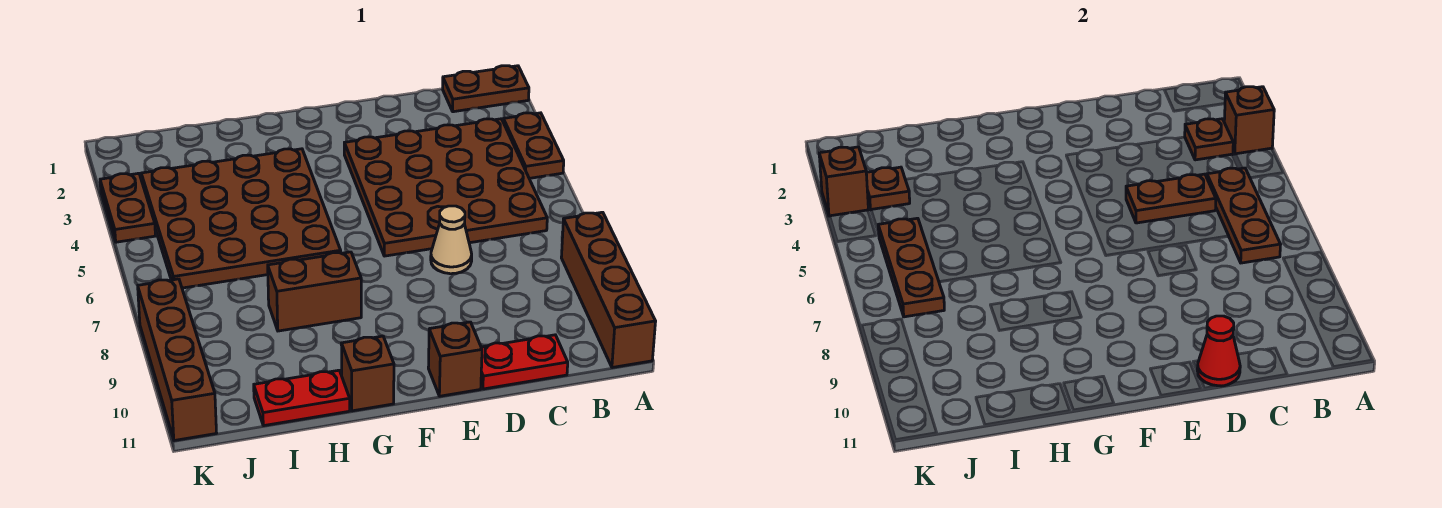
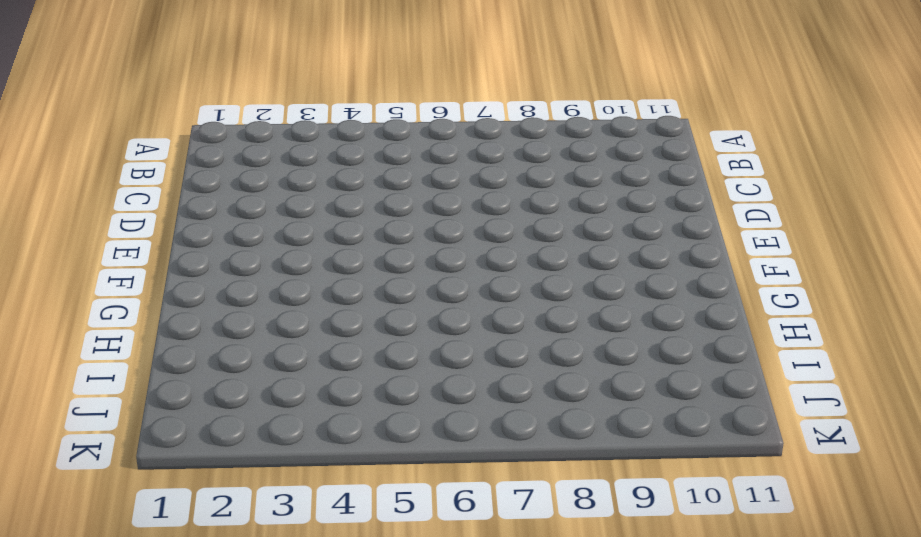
none -> brown 1x2 plate [443,66,529,112]
none -> brown 1x2 plate [503,113,564,178]
none -> brown 1x4 brick [561,212,656,368]

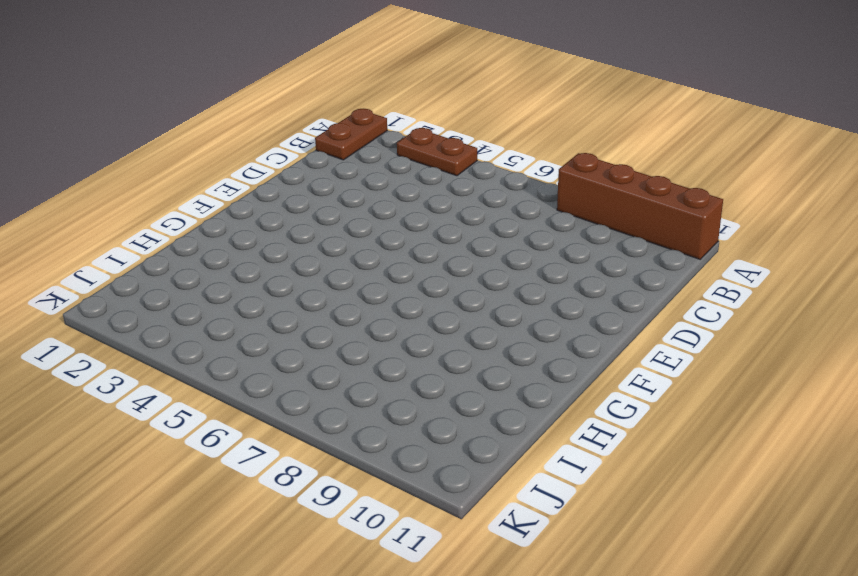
none -> brown 4x4 plate [344,119,547,256]
none -> red 1x2 plate [481,335,568,389]
none -> tan 1x1 cone [431,206,472,274]

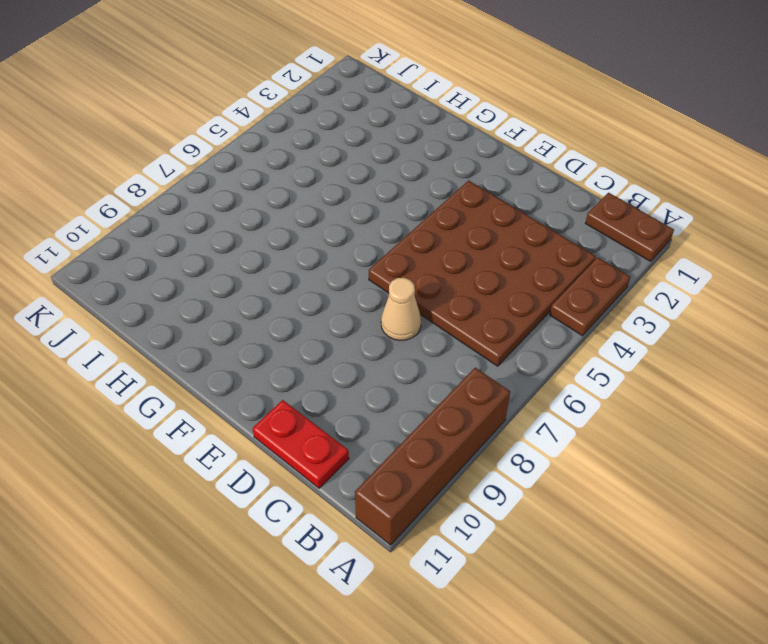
none -> brown 1x1 brick [428,322,482,396]
none -> brown 4x4 plate [141,149,341,288]
none -> brown 1x2 brick [268,252,361,331]

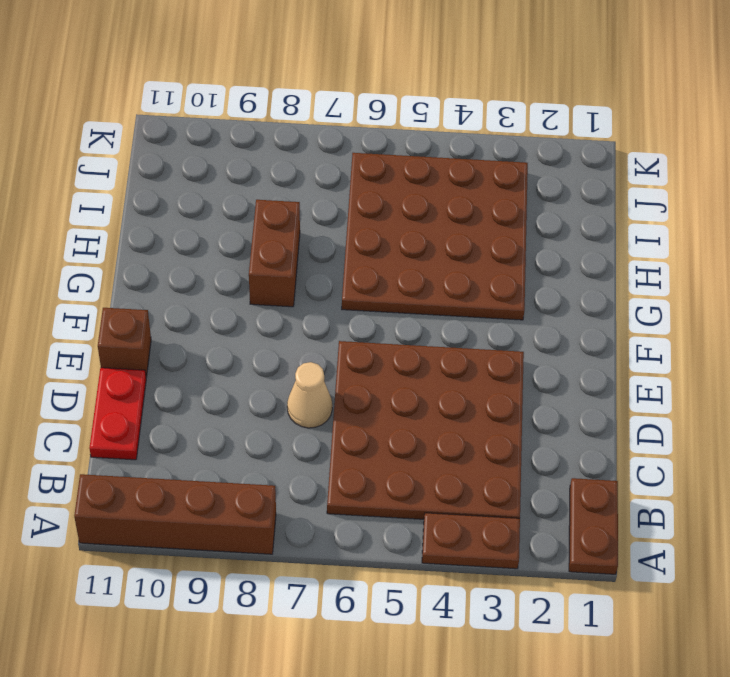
none -> brown 1x1 brick [341,336,394,411]
none -> red 1x2 plate [254,370,350,426]
none -> brown 1x2 plate [100,173,155,242]

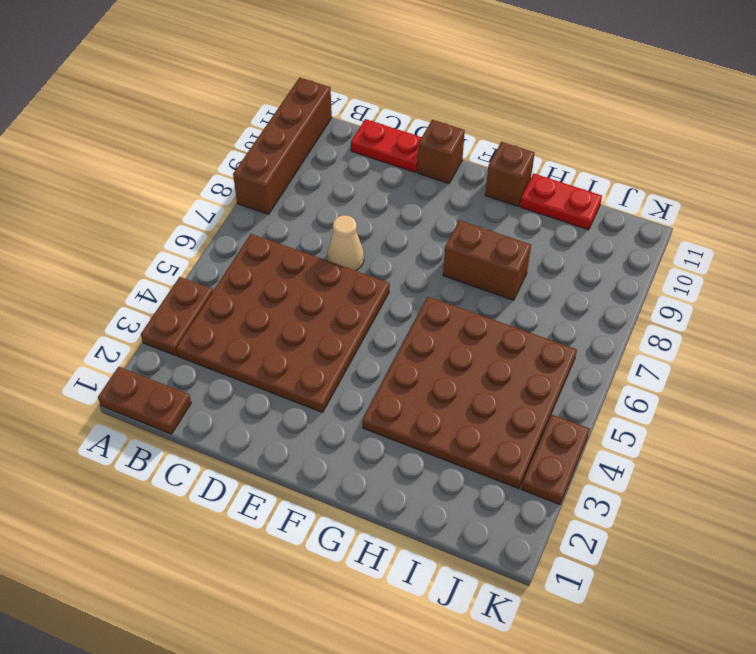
none -> brown 1x4 brick [138,279,216,441]
none -> brown 1x1 brick [1224,87,1274,154]
none -> brown 1x1 plate [1185,119,1233,160]

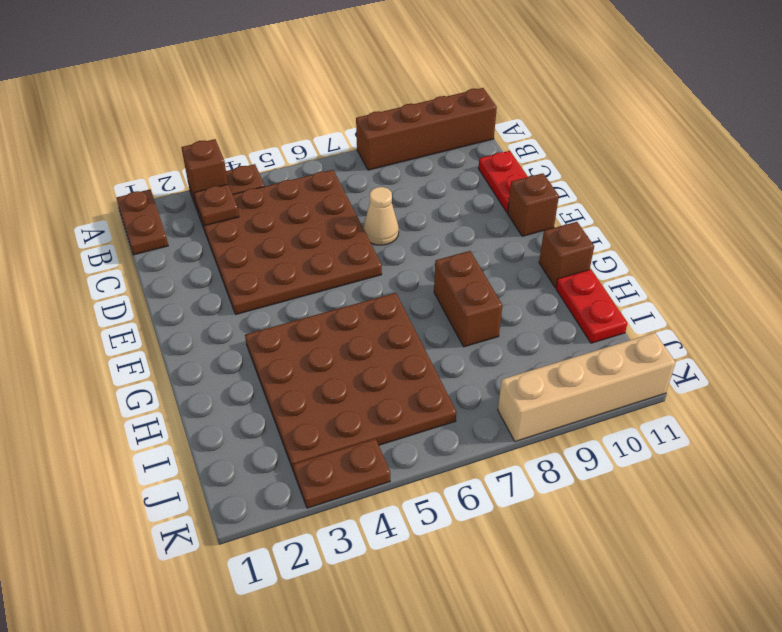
tan 1x4 brick [498,333,676,442] -> brown 1x4 brick [138,279,216,441]
none -> brown 1x3 plate [1207,168,1281,263]
none -> brown 1x2 plate [1126,174,1216,223]
none -> red 1x1 cone [1197,316,1240,386]

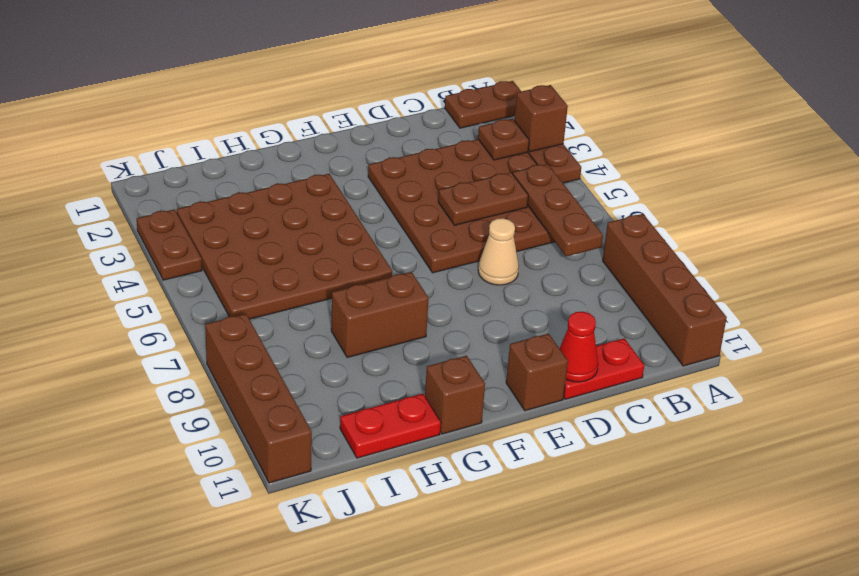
none -> brown 1x1 plate [866,167,910,210]
none -> brown 1x3 plate [878,218,944,317]
none -> brown 1x1 brick [819,147,868,216]

